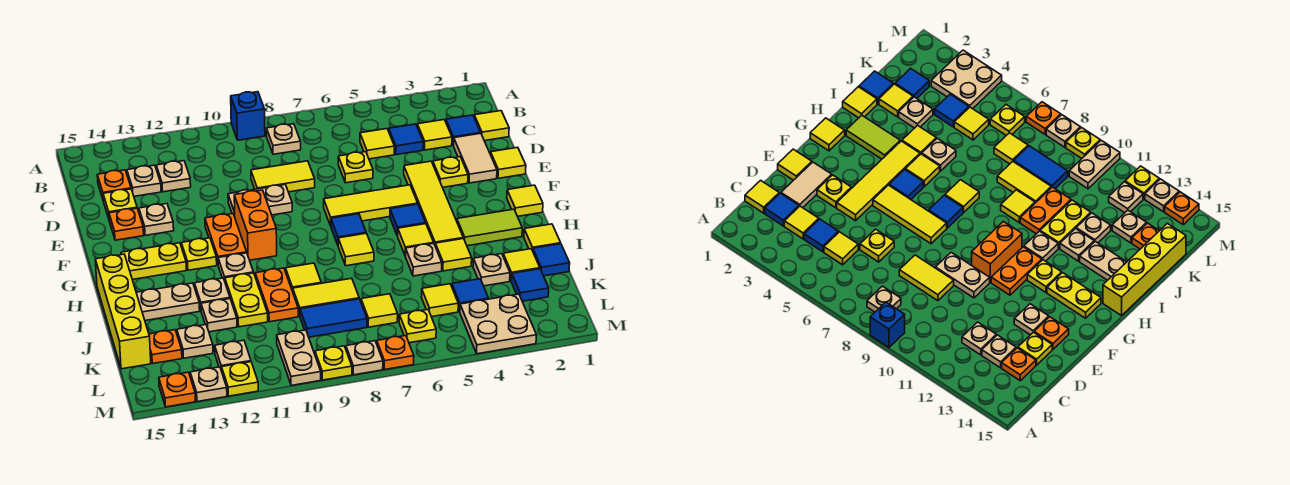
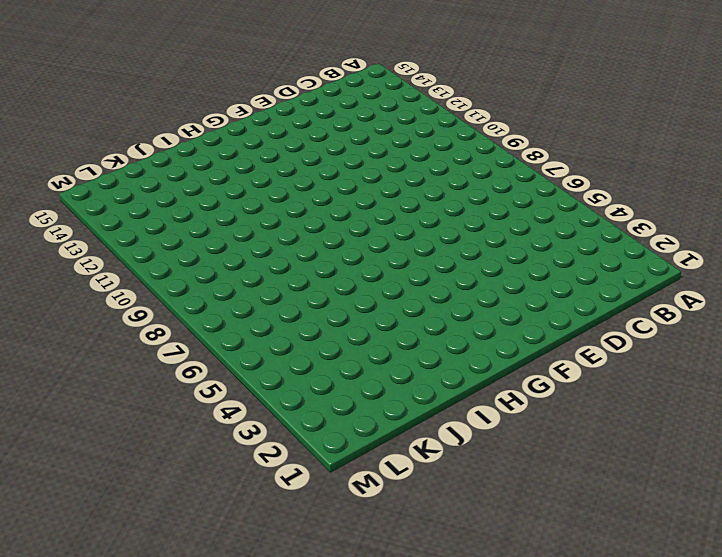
none -> blue 1x1 brick [231,92,265,140]
none -> tan 1x1 plate [267,124,301,154]
none -> yellow 1x1 tile [474,111,509,141]
none -> blue 1x1 tile [446,115,481,146]

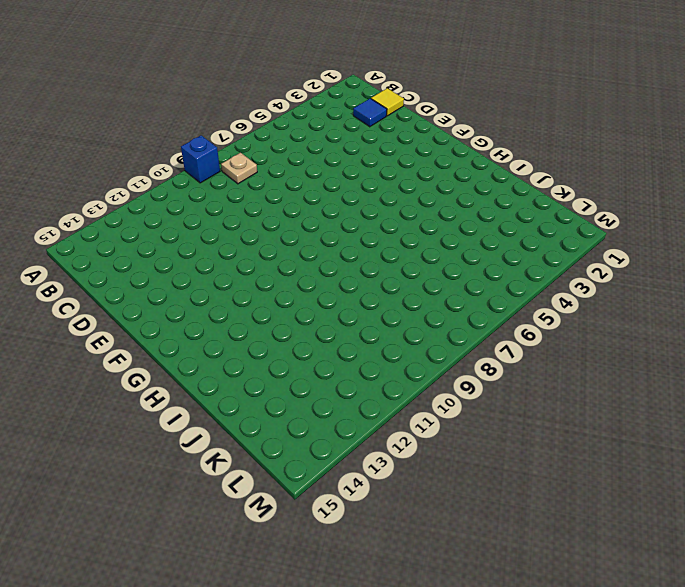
none -> yellow 1x1 tile [417,120,452,150]
none -> blue 1x1 tile [389,124,423,155]
none -> yellow 1x1 tile [360,129,395,159]
none -> tan 1x1 plate [156,161,191,192]

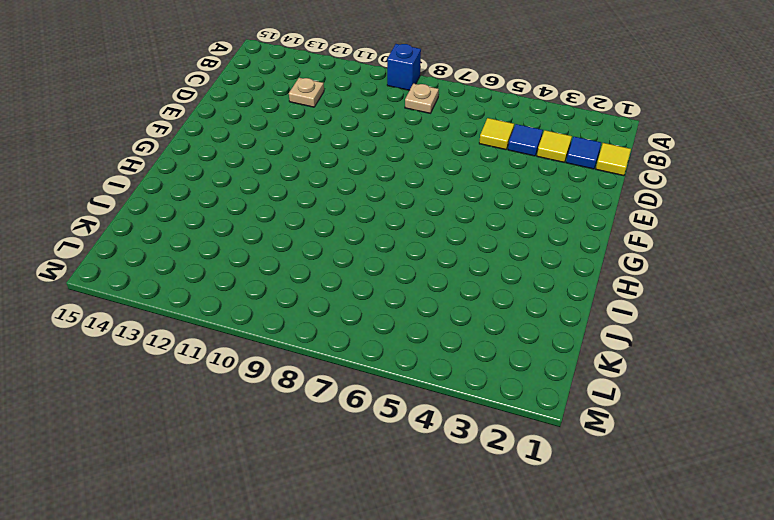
none -> tan 1x1 plate [127,165,161,196]
none -> orange 1x1 plate [97,170,131,201]
none -> tan 1x2 tile [454,133,497,183]
none -> yellow 1x1 plate [338,152,373,183]

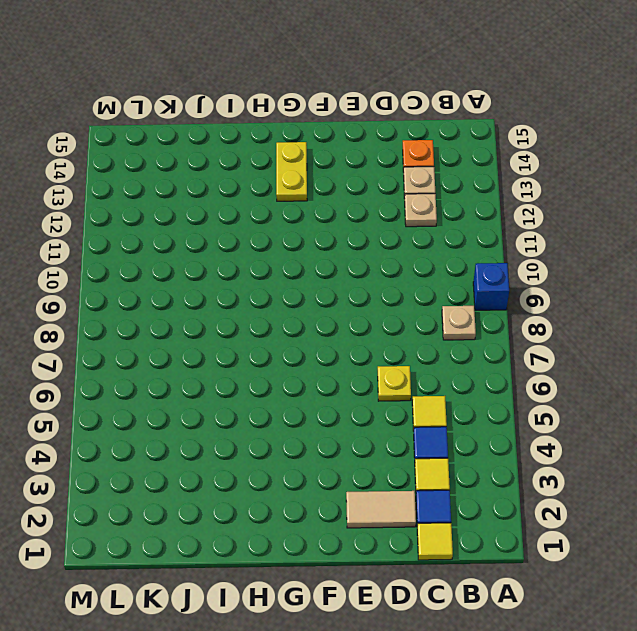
none -> yellow 1x2 tile [251,161,315,192]
none -> yellow 1x1 plate [103,189,137,218]
none -> yellow 1x1 tile [490,147,526,178]
none -> yellow 1x1 plate [433,157,468,187]

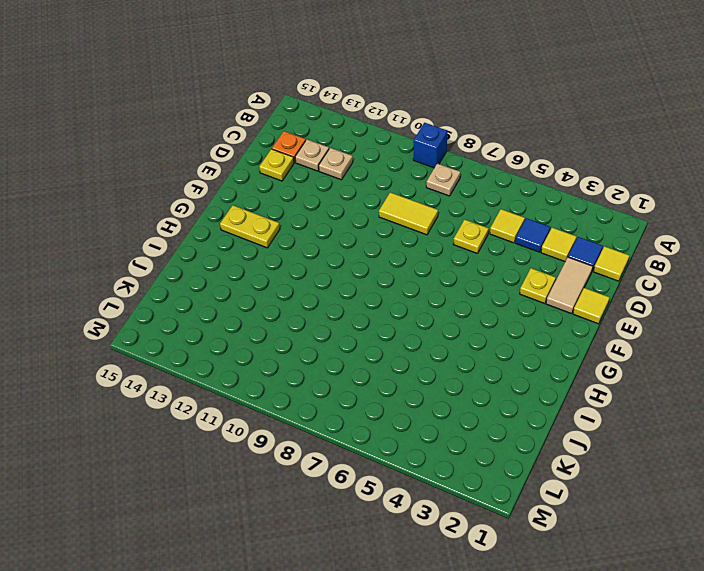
none -> yellow 1x4 tile [404,161,463,245]
none -> tan 1x2 plate [228,185,292,216]
none -> tan 1x1 plate [139,204,174,235]
none -> orange 1x1 plate [109,208,144,240]

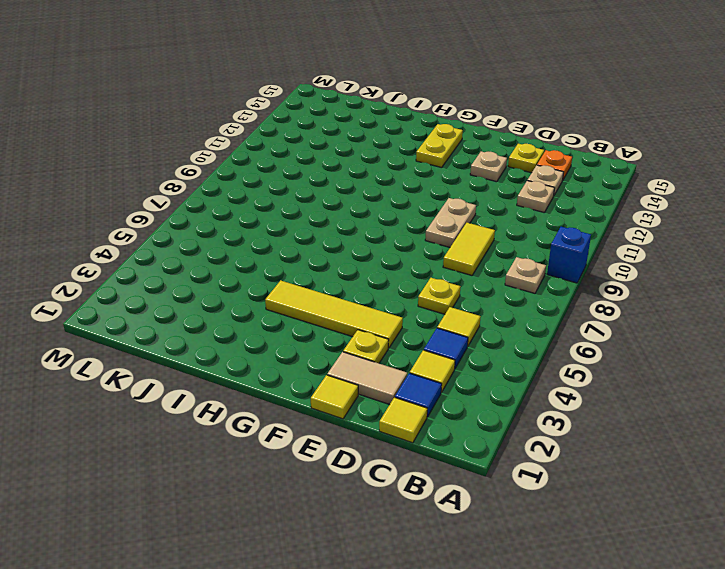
none -> orange 1x1 plate [109,208,144,240]
none -> yellow 1x3 tile [324,185,418,226]
none -> orange 1x2 brick [234,190,277,260]
none -> orange 1x2 plate [205,213,247,264]

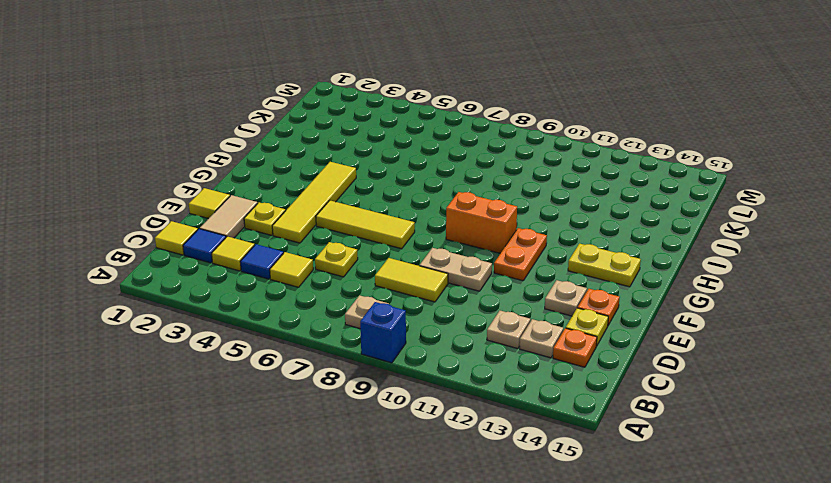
orange 1x2 brick [446,192,517,253] -> orange 1x2 brick turned to [234,190,277,260]
none -> yellow 1x1 tile [507,185,543,216]
none -> blue 1x1 tile [390,204,426,236]
none -> blue 1x1 tile [331,214,366,245]
none -> yellow 1x1 plate [181,238,217,270]

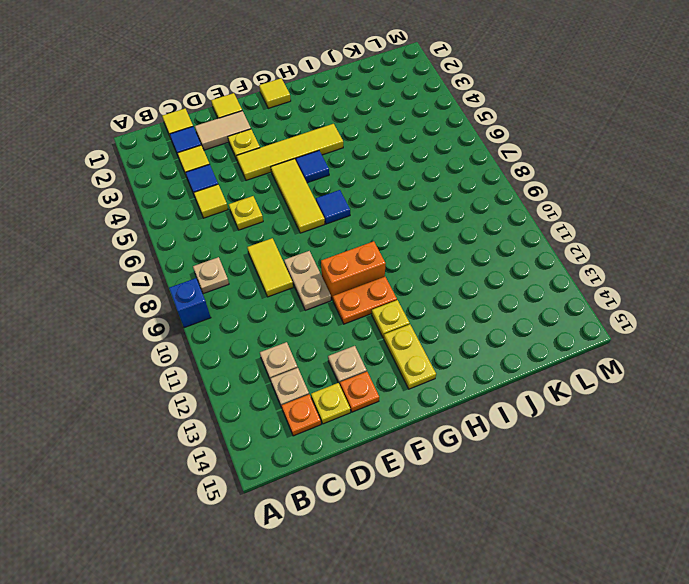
none -> lime 1x2 tile [457,209,522,246]
none -> yellow 1x1 tile [398,224,434,256]
none -> yellow 1x1 tile [338,233,374,266]
none -> tan 1x1 plate [218,253,254,281]

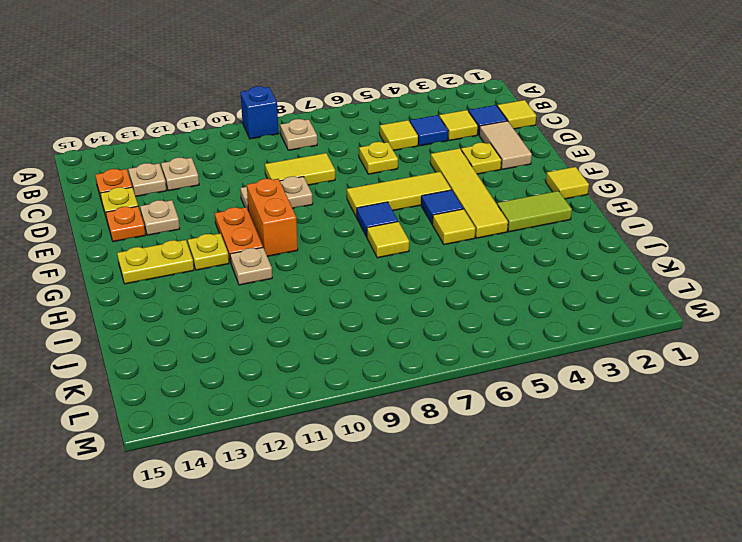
none -> yellow 1x1 tile [490,147,526,178]
none -> yellow 1x4 brick [95,254,151,369]
none -> yellow 1x1 tile [524,224,561,251]
none -> yellow 1x1 tile [435,239,472,271]

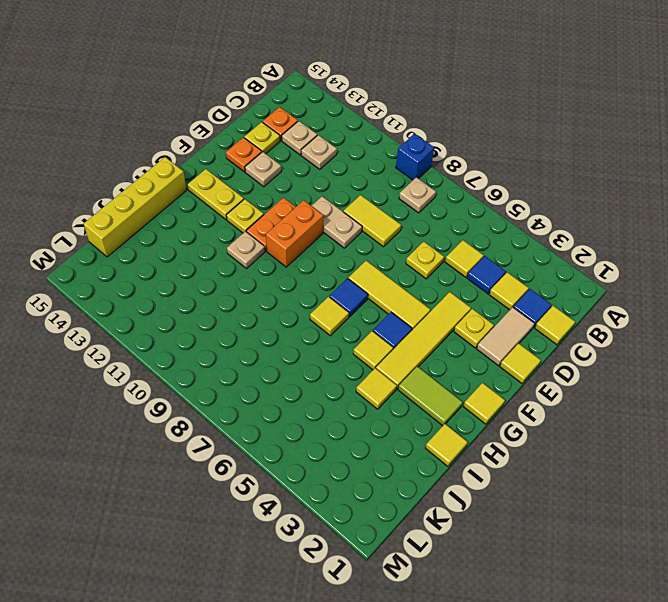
none -> tan 1x1 plate [405,243,442,276]
none -> yellow 1x1 tile [286,263,321,291]
none -> orange 1x2 plate [255,268,298,322]
none -> yellow 1x2 plate [225,273,268,327]

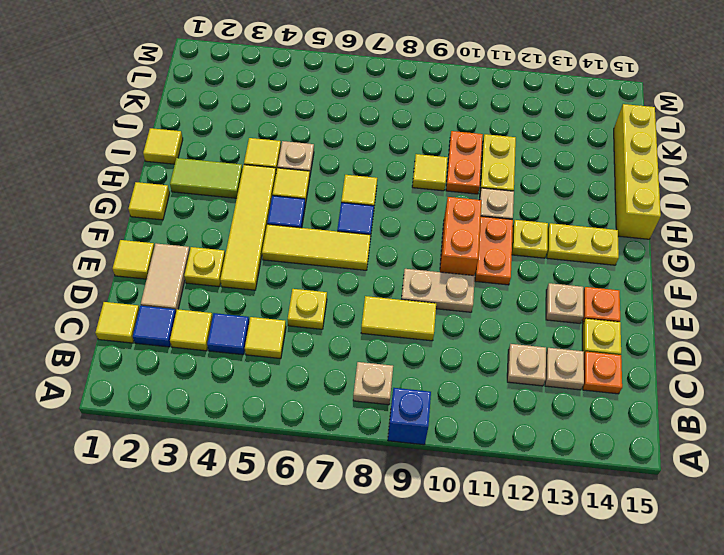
none -> tan 1x1 plate [194,278,230,310]
none -> tan 1x2 plate [136,283,200,321]
none -> blue 1x1 tile [533,244,570,276]
none -> yellow 1x1 tile [503,249,540,281]

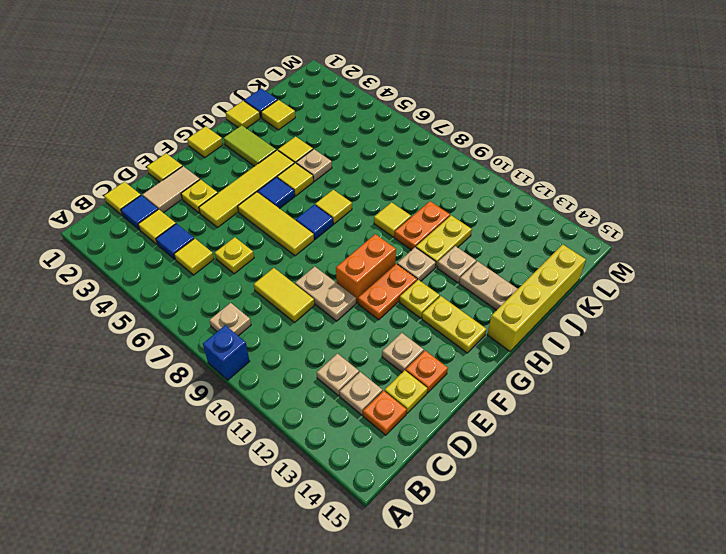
none -> tan 1x1 plate [473,254,510,286]
none -> yellow 1x2 tile [293,278,359,316]
none -> tan 1x1 plate [201,299,237,332]
none -> blue 1x1 tile [511,269,549,301]

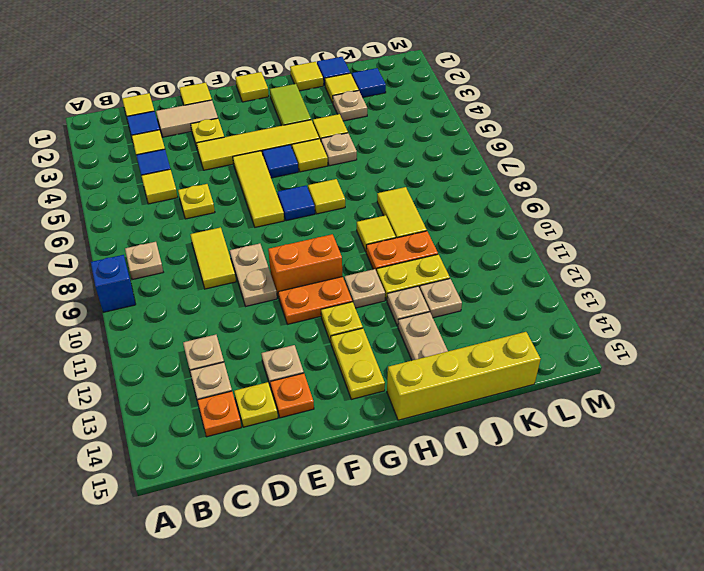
none -> blue 1x1 tile [452,279,489,312]
none -> yellow 1x1 tile [421,284,458,317]
none -> yellow 1x1 tile [361,294,398,327]
none -> blue 1x2 tile [300,299,367,337]

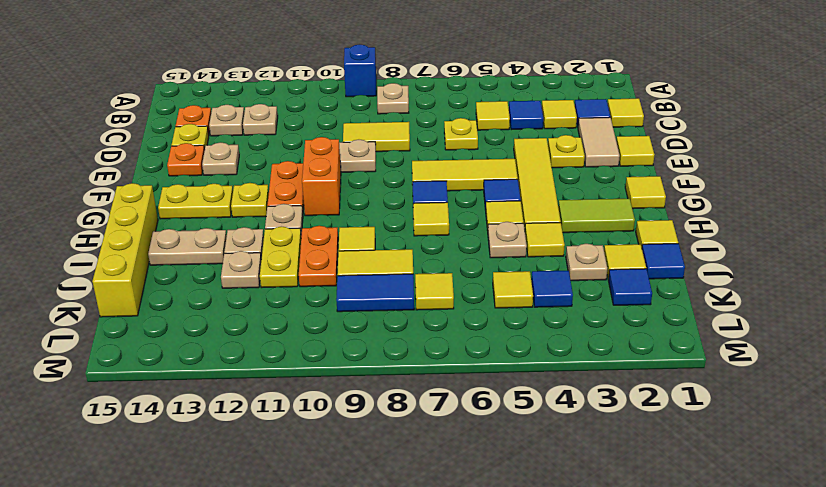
none -> tan 1x1 plate [177,324,213,358]
none -> orange 1x1 plate [149,330,182,363]
none -> tan 2x2 plate [460,294,537,354]
none -> yellow 1x1 plate [399,310,436,343]

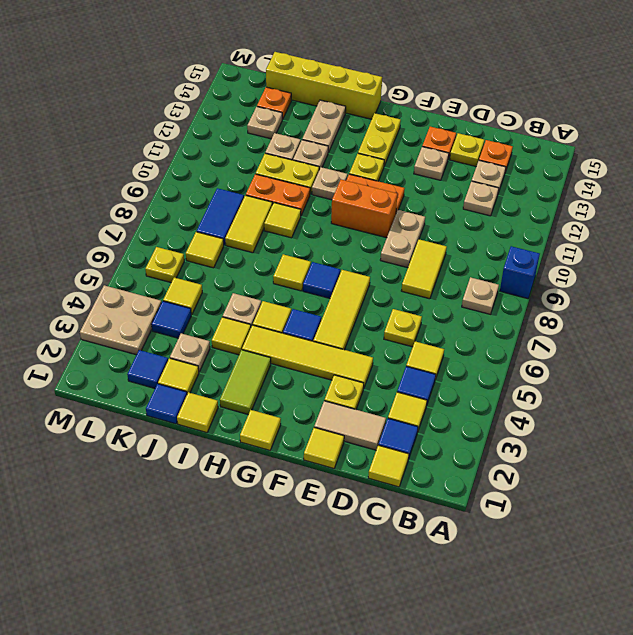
none -> tan 1x2 plate [277,330,321,386]
none -> tan 1x1 plate [215,340,251,371]
none -> orange 1x1 plate [377,336,414,370]
none -> tan 1x1 plate [346,341,383,375]

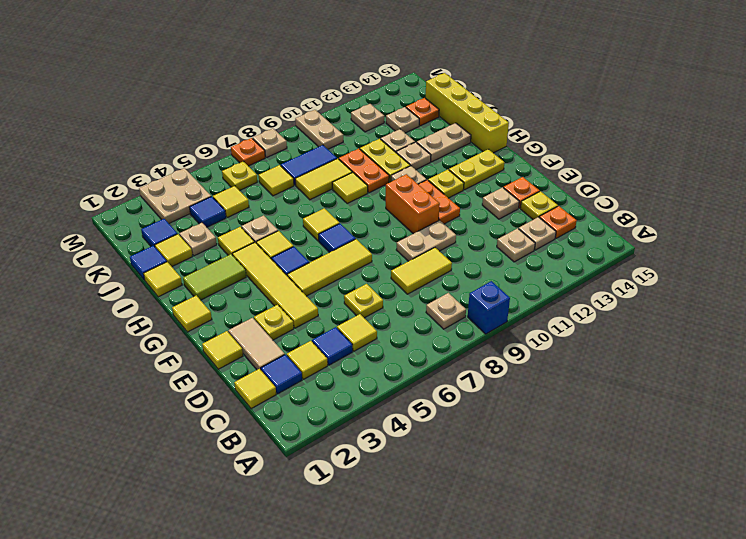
none -> yellow 1x1 plate [315,346,352,380]
none -> yellow 1x1 plate [222,362,258,396]
none -> tan 1x1 plate [190,367,227,402]
none -> orange 1x1 plate [159,372,195,407]

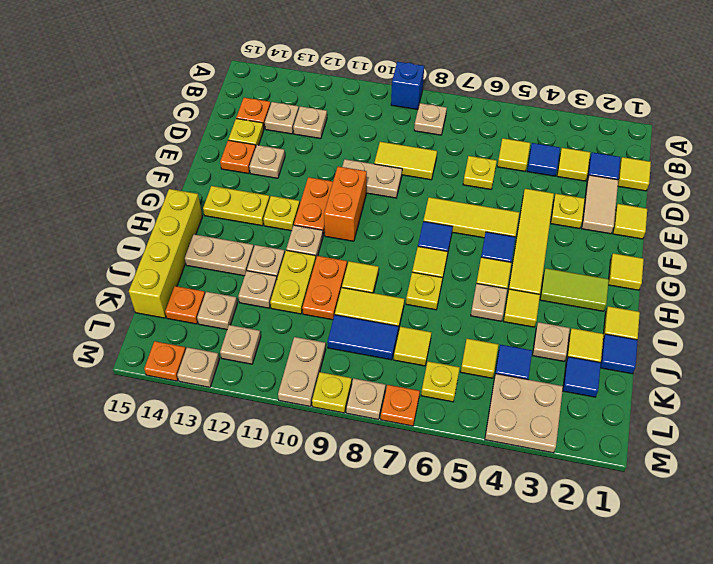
yellow 1x1 plate [406,272,443,310] -> yellow 1x1 plate moved to [222,362,258,396]

